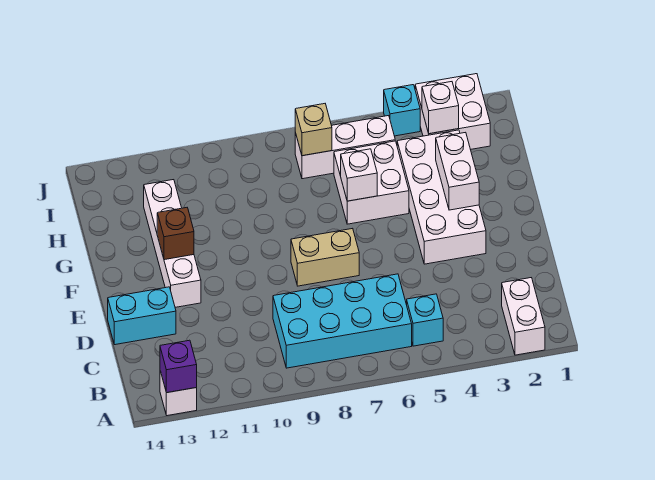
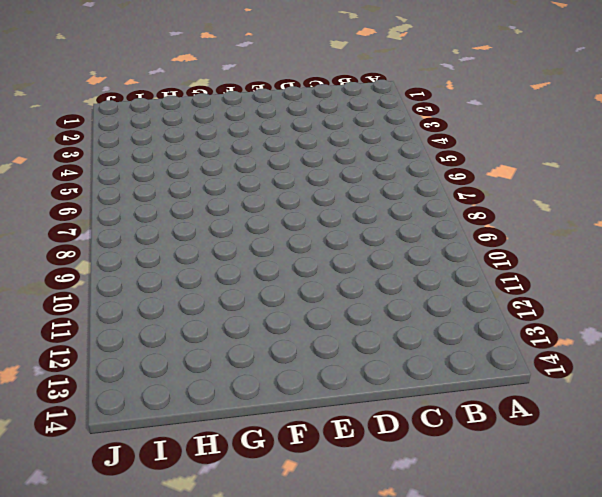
none -> white 1x2 brick [502,278,545,355]
none -> white 1x1 brick [160,371,197,416]
none -> cyan 1x1 brick [407,294,443,346]

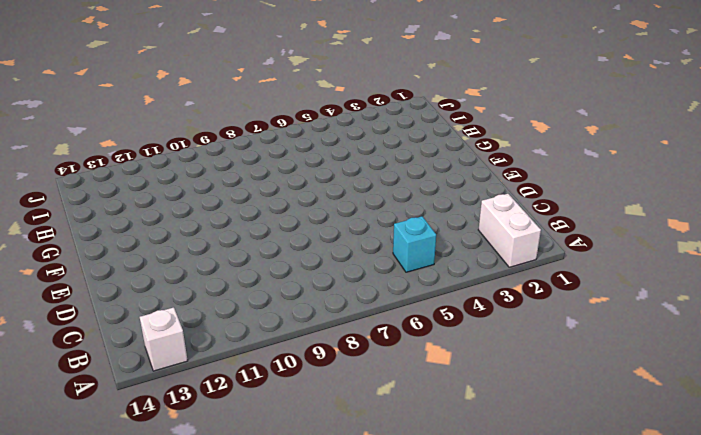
none -> cyan 2x4 brick [273,274,412,368]
none -> cyan 1x2 brick [108,287,176,345]
none -> white 2x4 brick [397,130,486,264]

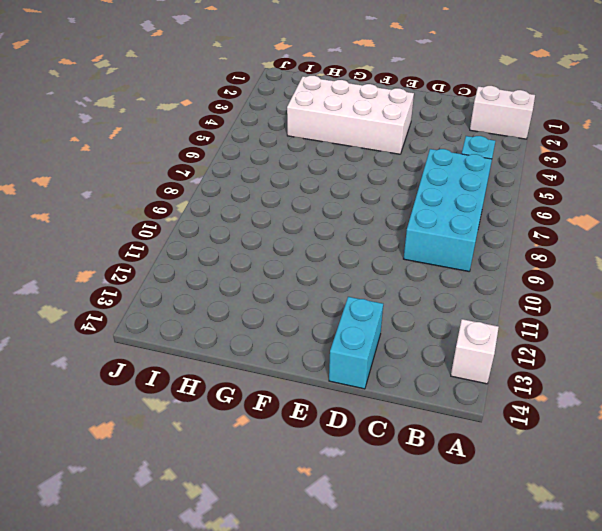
none -> tan 1x2 brick [291,228,359,286]
none -> white 1x4 brick [144,180,201,307]
none -> white 2x2 brick [334,141,409,224]

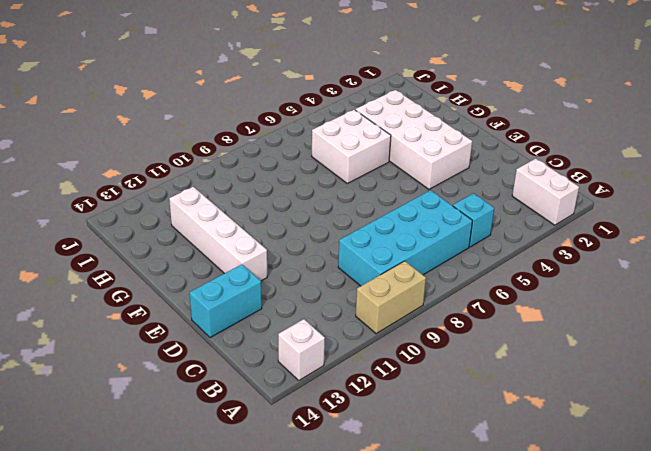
tan 1x2 brick [356,261,426,334] -> tan 1x2 brick moved to [291,228,359,286]
none -> white 2x2 brick [415,74,490,150]
none -> white 1x3 brick [295,116,395,179]
none -> cyan 1x1 brick [384,85,420,136]

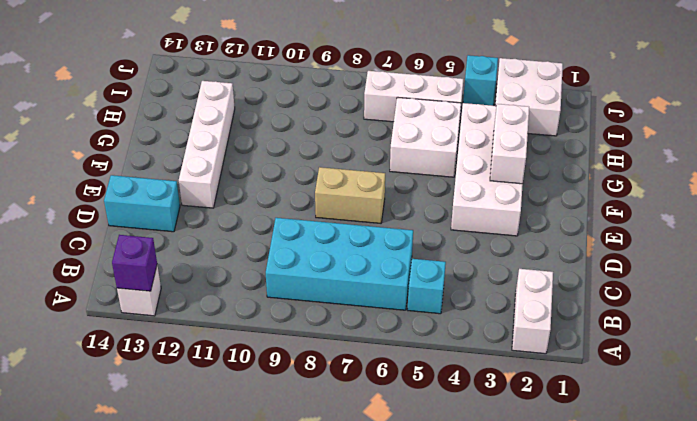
none -> brown 1x1 brick [157,208,194,260]
none -> white 1x1 brick [341,149,377,201]
none -> white 1x1 brick [422,82,459,134]

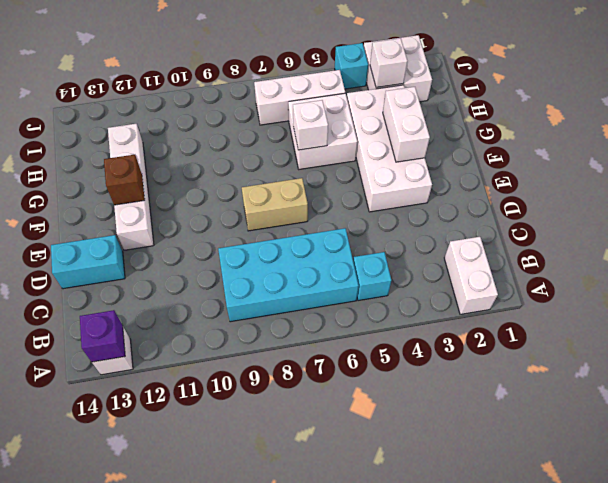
none -> tan 1x1 brick [295,104,332,156]

